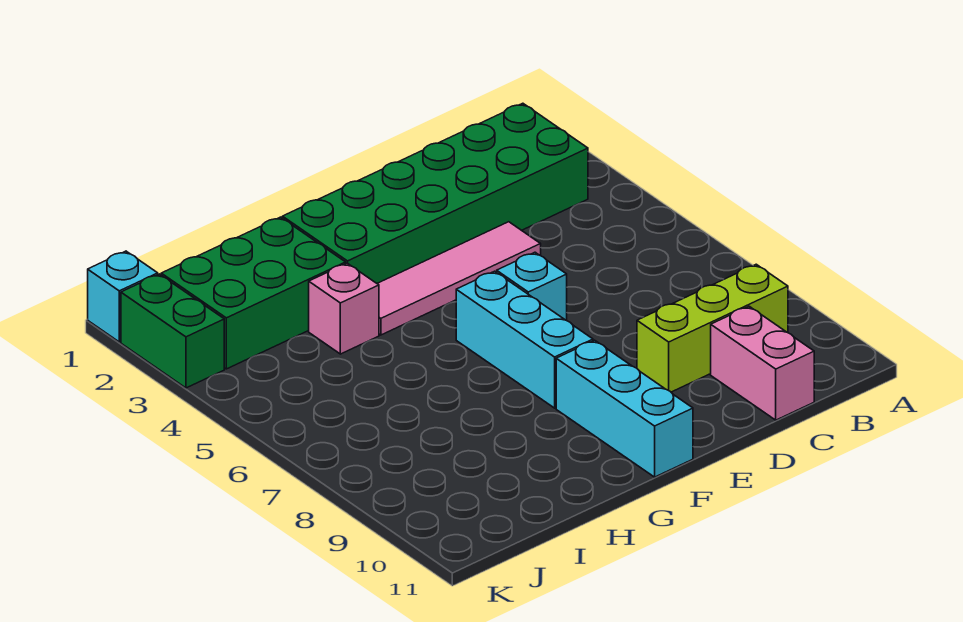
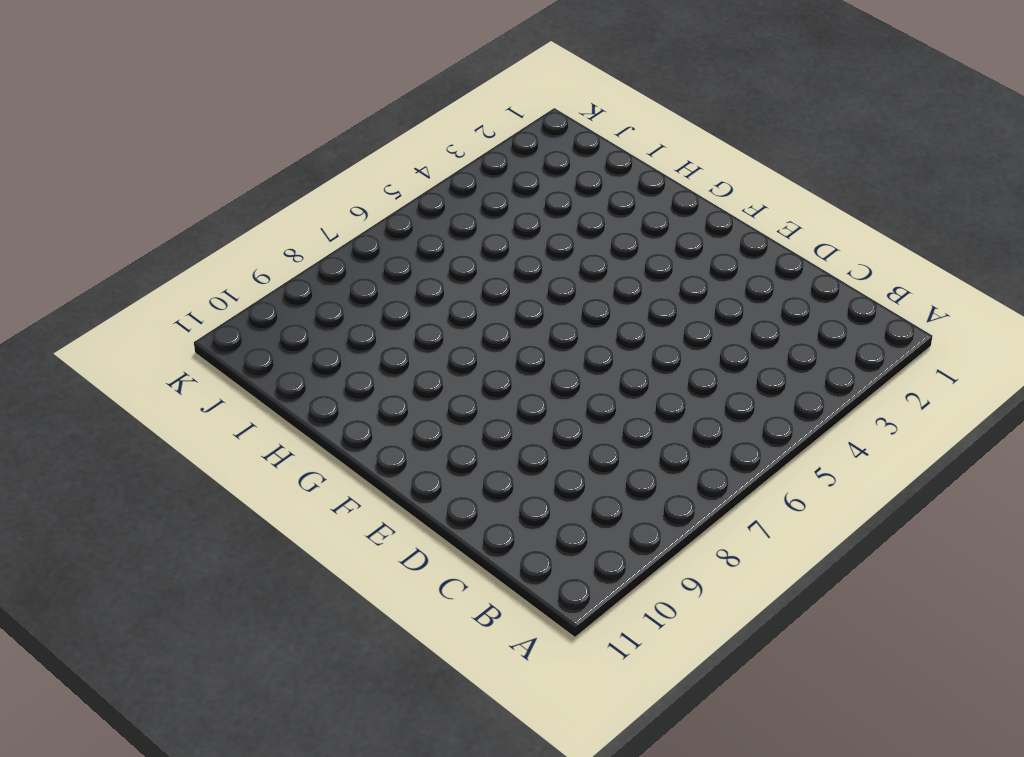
none -> green 2x6 brick [282,103,588,283]
none -> lime 1x3 brick [637,264,788,392]

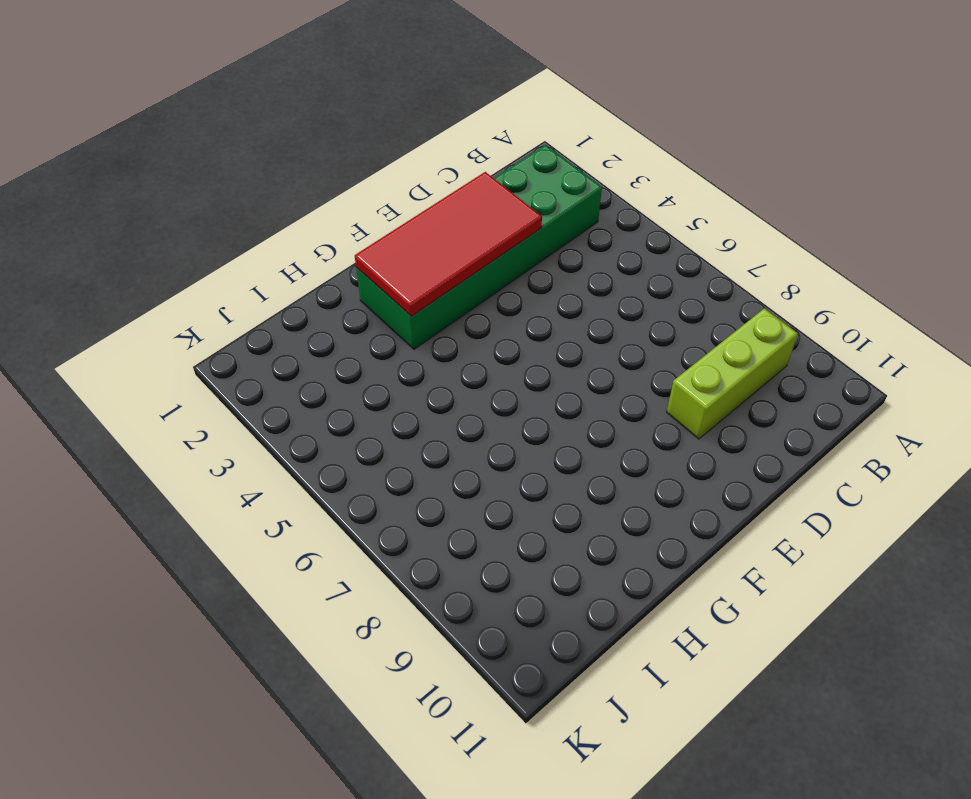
red 2x4 tile [355,172,542,316] -> none
none -> pink 1x2 brick [711,306,814,420]
none -> pink 1x4 tile [377,222,541,335]

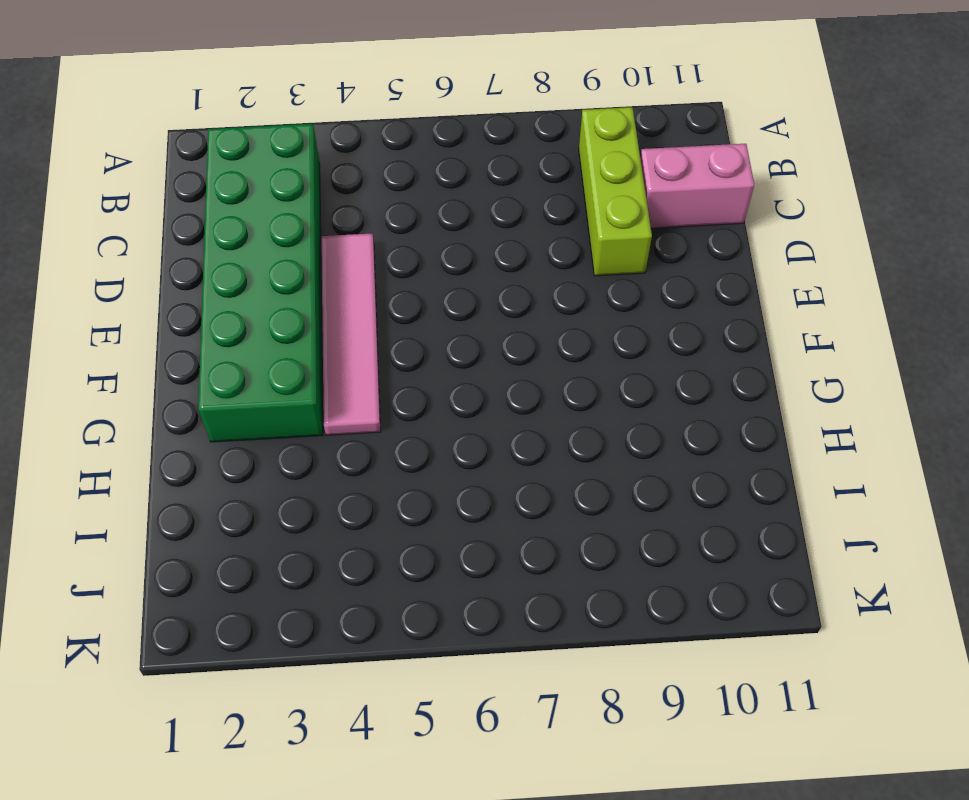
none -> cyan 1x1 brick [497,252,567,320]
none -> cyan 1x3 brick [456,271,593,408]

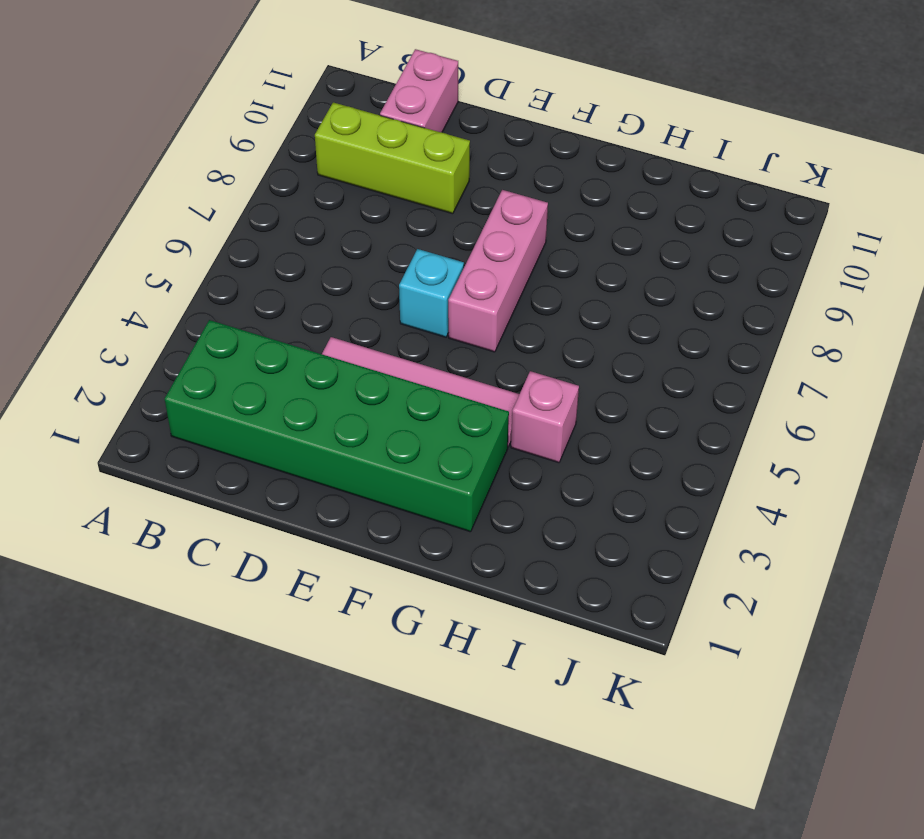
pink 1x3 brick [448,190,548,352] -> cyan 1x3 brick [456,271,593,408]
none -> cyan 1x3 brick [556,340,693,477]
none -> green 2x3 brick [161,217,346,369]

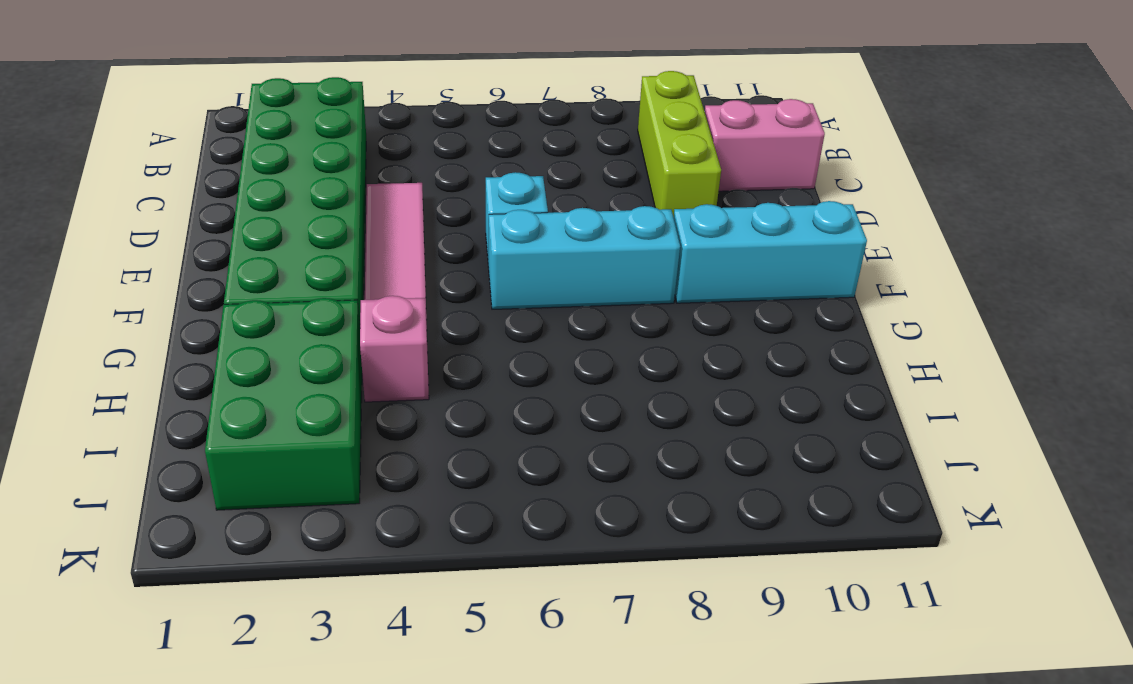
none -> cyan 1x1 brick [88,251,158,342]
none -> green 1x2 brick [121,274,224,388]

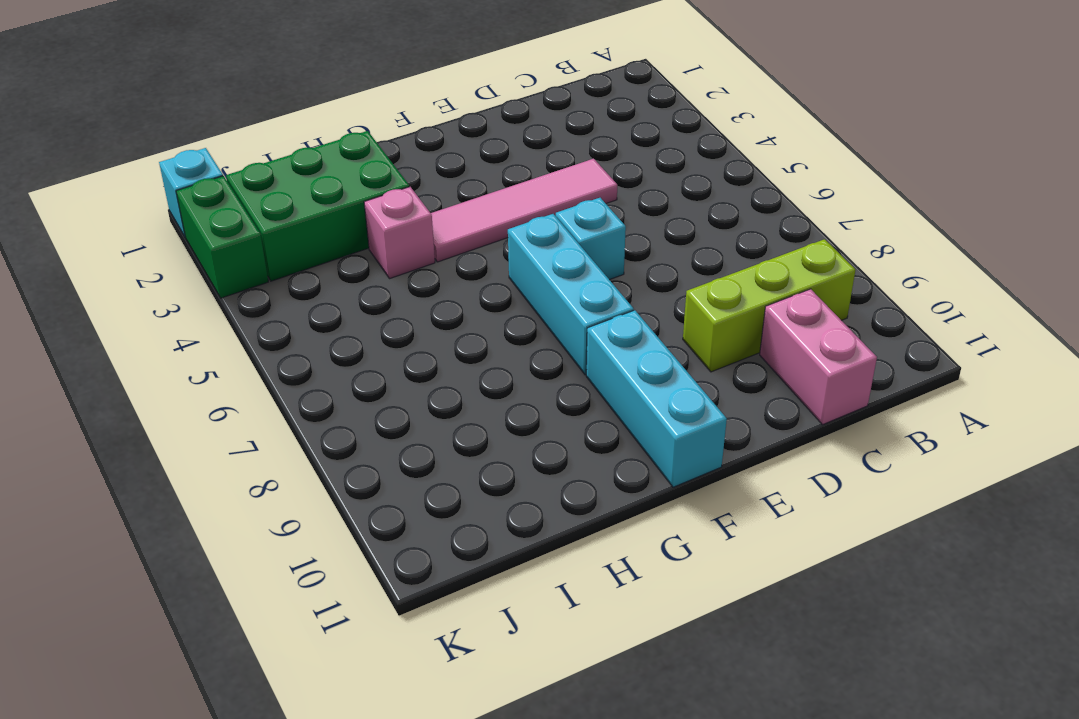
none -> green 2x6 brick [282,103,588,283]

